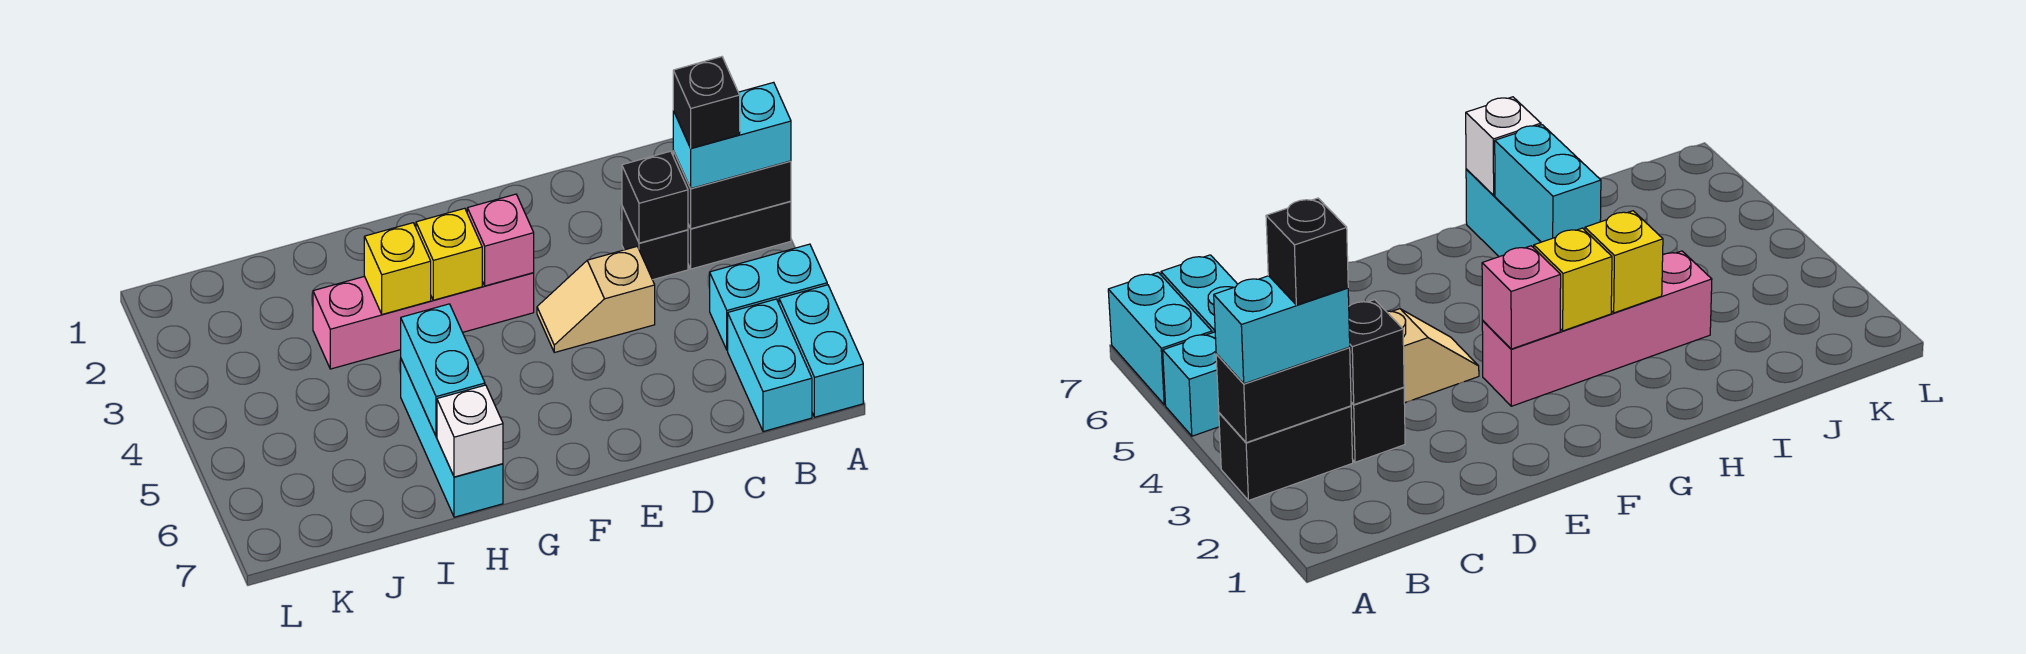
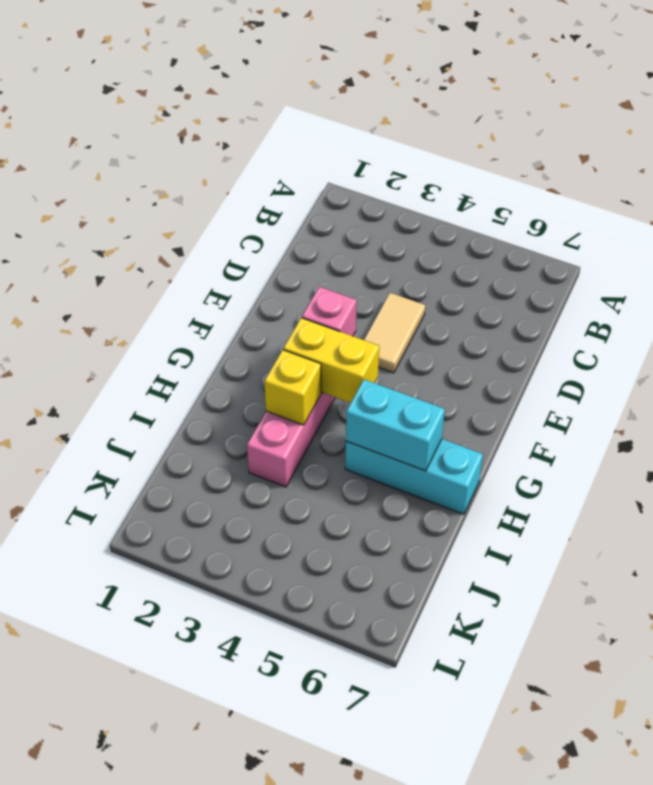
tan 1x2 tile [364,293,425,373] -> tan 1x2 slope [537,247,655,353]
yellow 1x2 brick [283,318,379,403] -> yellow 1x1 brick [416,208,482,300]
none -> black 1x2 brick [688,201,791,269]
none -> cyan 1x2 brick [710,244,827,350]
none -> cyan 1x2 brick [779,285,863,417]

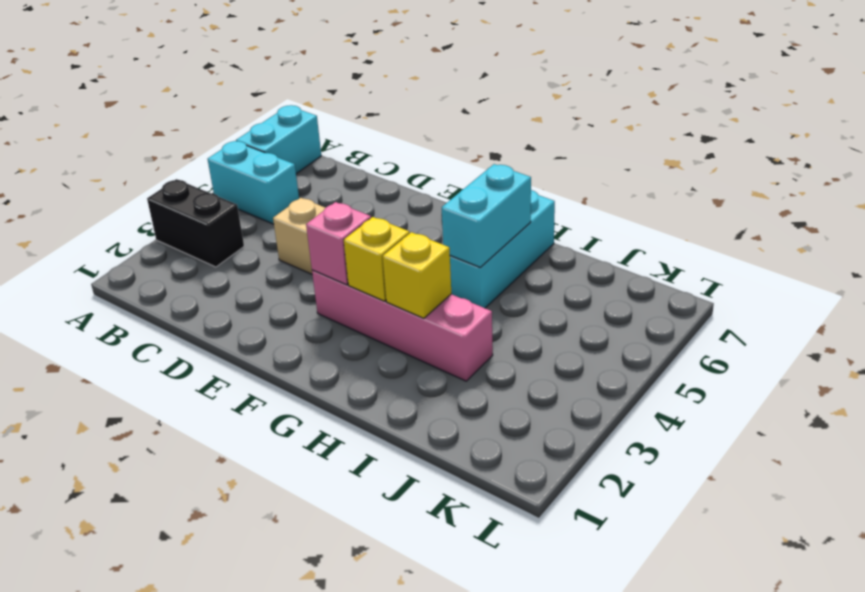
none -> cyan 1x2 brick [728,299,812,432]
none -> black 1x1 brick [622,206,688,280]
none -> black 1x2 brick [673,151,791,229]

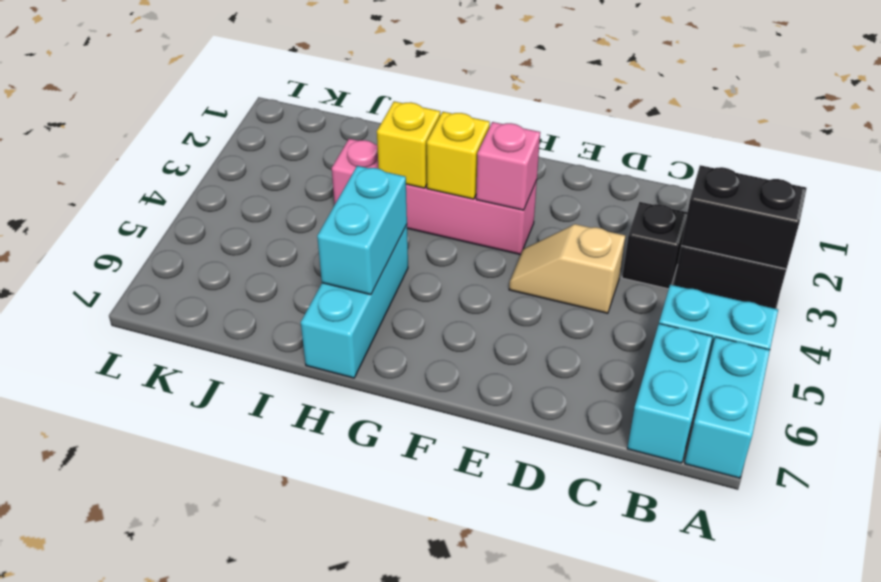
none -> black 1x1 brick [622,151,688,243]
none -> white 1x1 brick [437,385,503,477]
none -> cyan 1x2 brick [673,82,791,188]

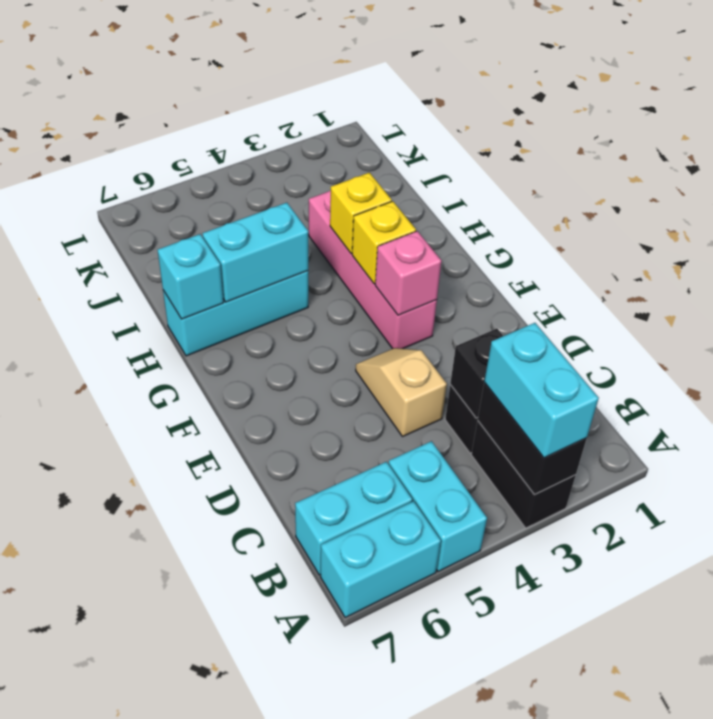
cyan 1x1 brick [158,234,223,319] -> white 1x1 brick [437,385,503,477]
none -> black 1x1 brick [673,57,740,148]

